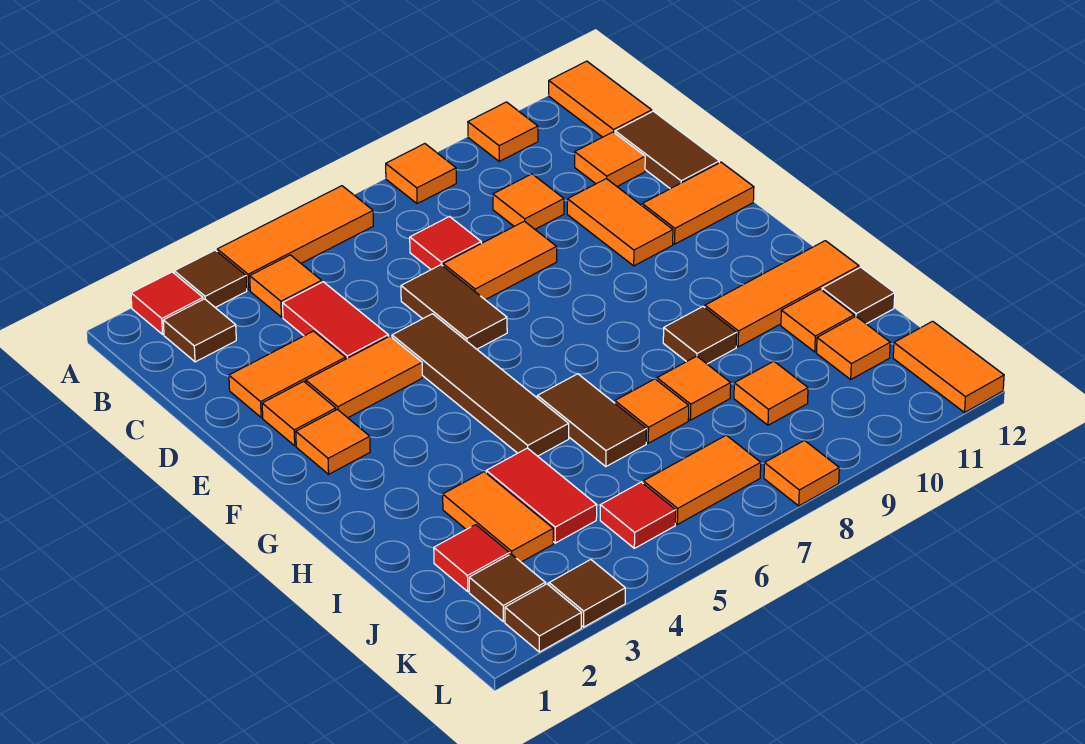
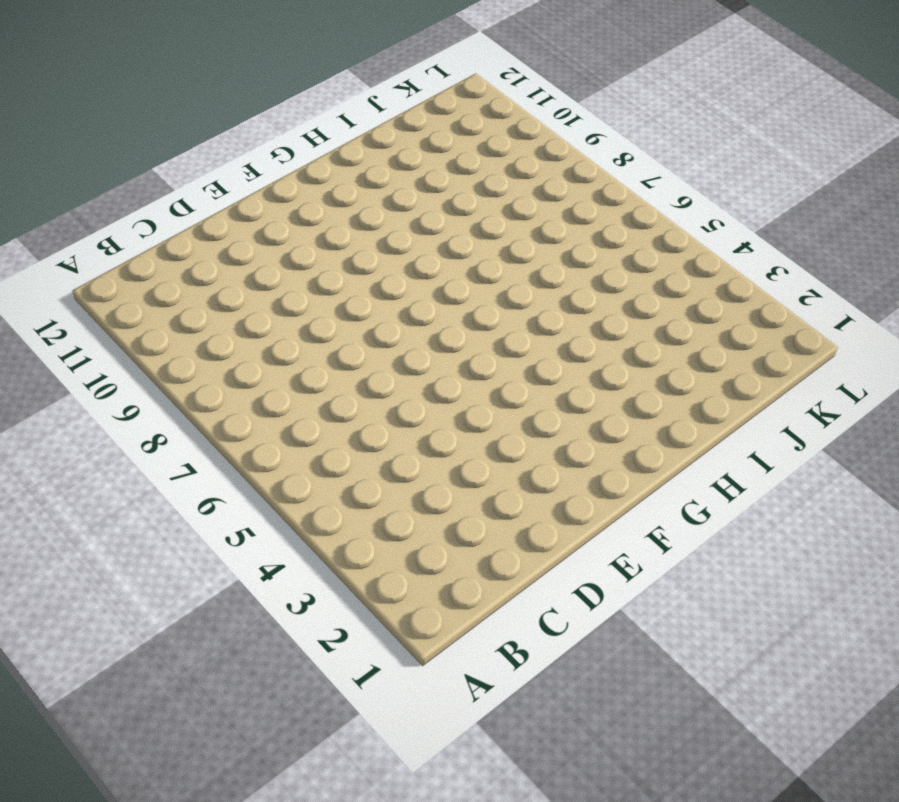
none -> red 1x1 tile [131,272,203,334]
none -> brown 1x1 tile [174,250,247,307]
none -> orange 1x3 tile [217,186,373,290]
none -> orange 1x1 tile [386,144,456,204]

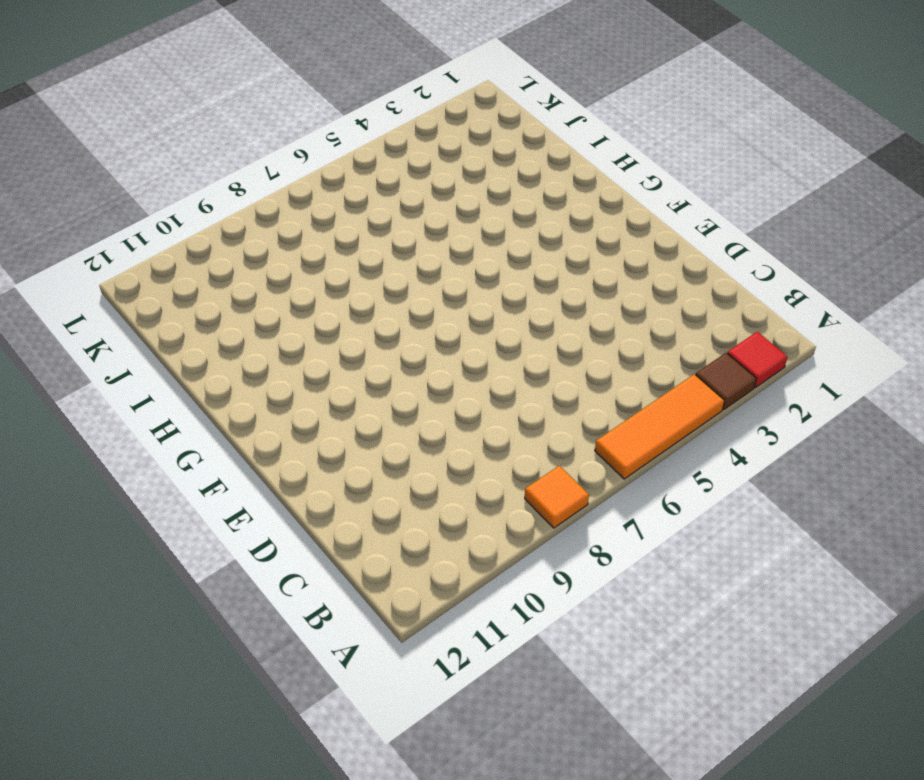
none -> orange 1x1 tile [468,102,538,161]
none -> orange 1x2 tile [549,61,652,137]
none -> brown 1x1 tile [163,299,236,362]
none -> orange 1x1 tile [250,255,322,317]

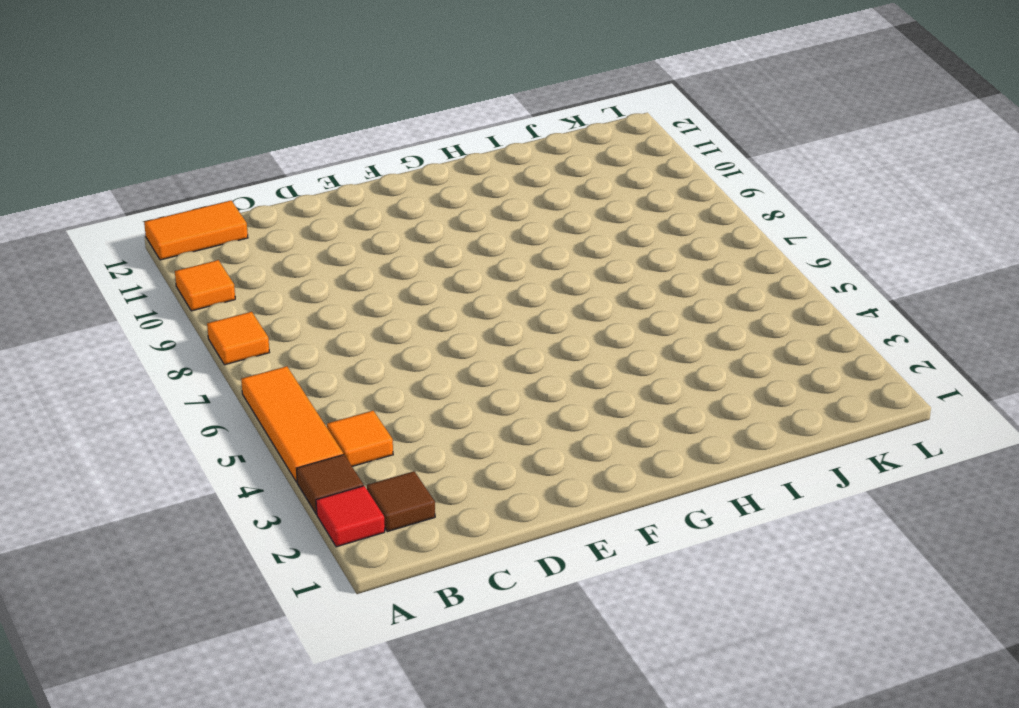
none -> red 1x2 tile [283,282,388,359]
none -> red 1x1 tile [410,217,481,270]
none -> orange 1x1 tile [493,174,564,229]
none -> orange 1x1 tile [575,132,645,186]

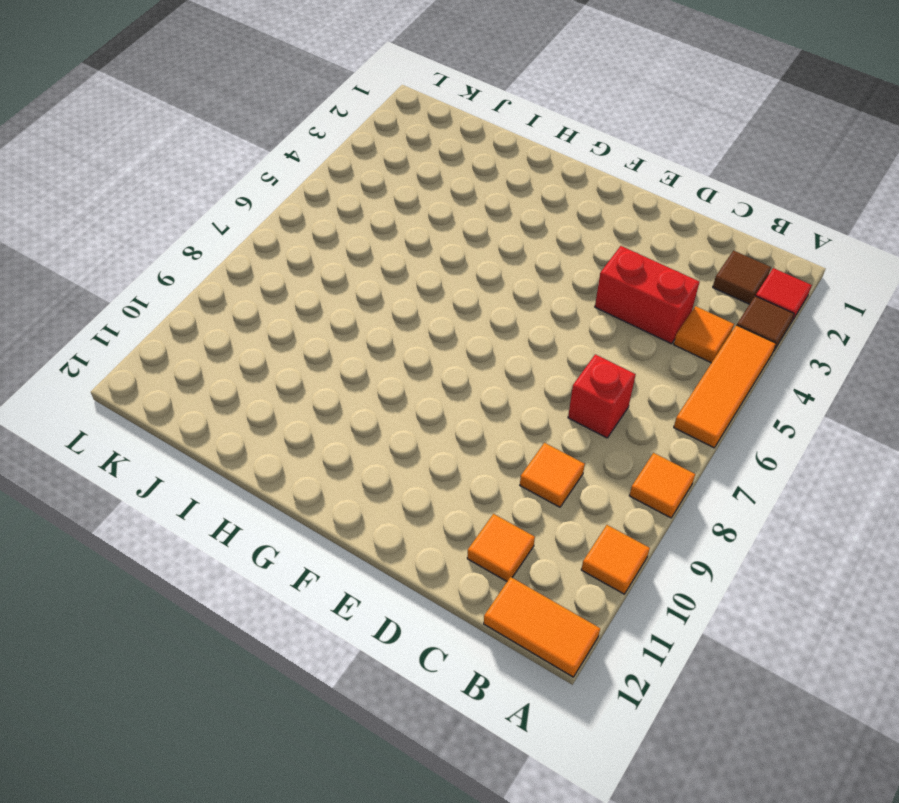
red 1x2 brick [595,246,699,344] -> red 1x2 tile [283,282,388,359]
red 1x1 brick [568,354,636,438] -> red 1x1 tile [410,217,481,270]
none -> brown 1x2 tile [615,111,719,189]
none -> orange 1x2 tile [229,331,345,418]
none -> brown 1x2 tile [401,265,507,349]
none -> orange 1x2 tile [443,221,557,300]

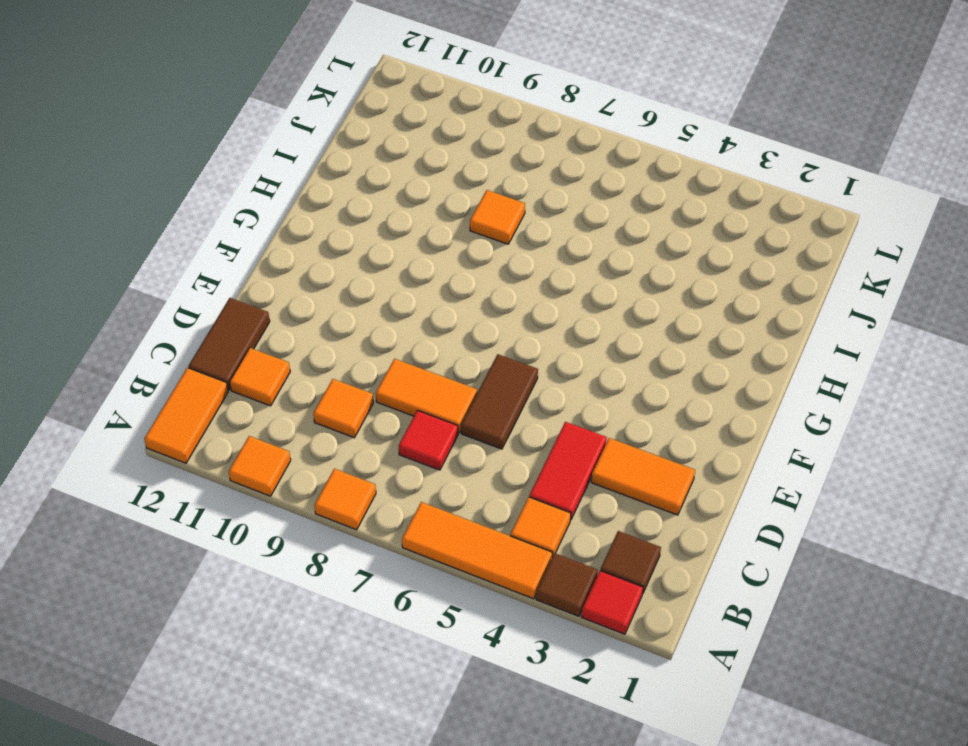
none -> orange 1x2 tile [567,179,673,266]
none -> orange 1x1 tile [262,381,336,446]
none -> orange 1x2 tile [306,336,422,418]
none -> brown 1x4 tile [392,314,569,456]

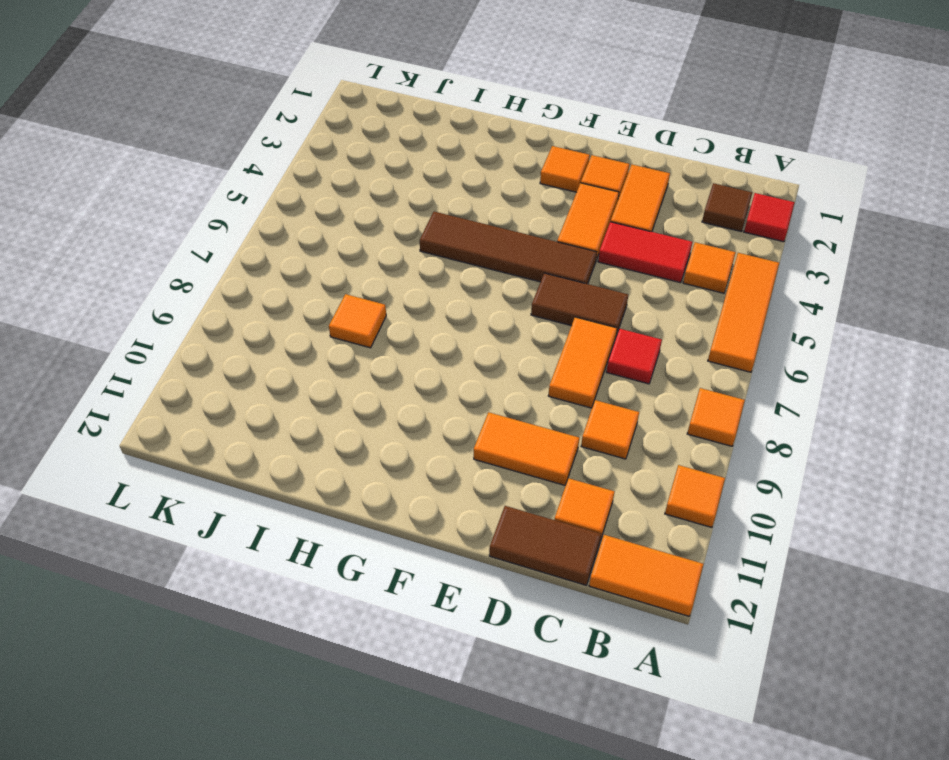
none -> brown 1x1 tile [174,250,247,307]
none -> orange 1x2 tile [642,162,754,244]
none -> brown 1x2 tile [537,374,647,467]
none -> brown 1x1 tile [663,306,737,364]

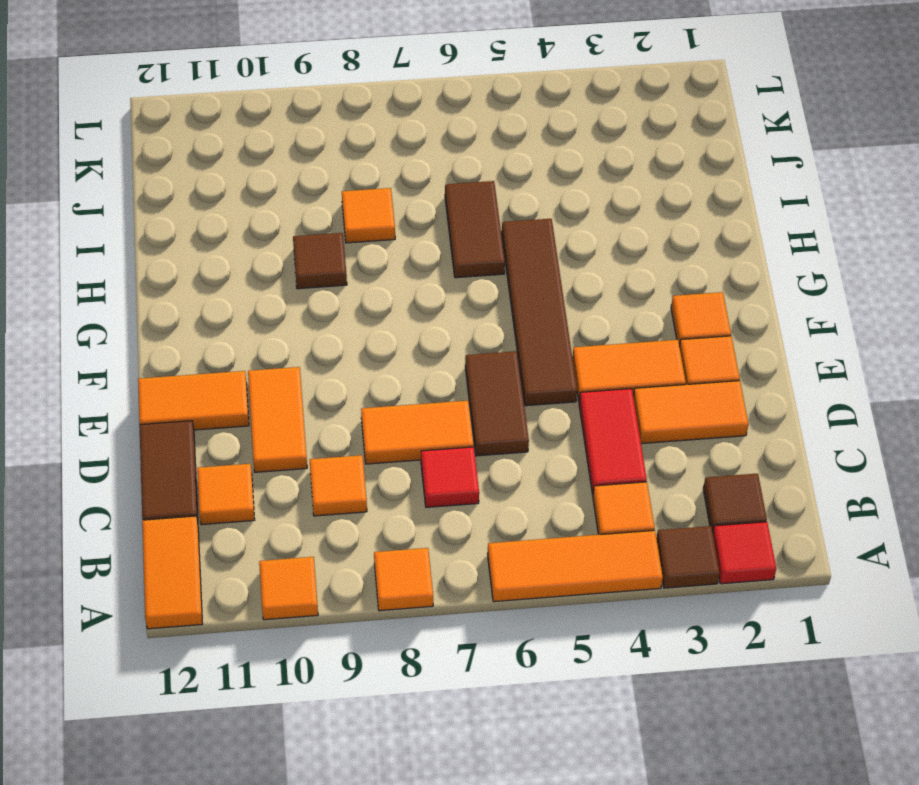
none -> orange 1x3 tile [705,241,859,347]
none -> orange 1x2 tile [443,472,553,562]
none -> red 1x2 tile [486,448,597,543]
none -> orange 1x1 tile [615,379,689,443]

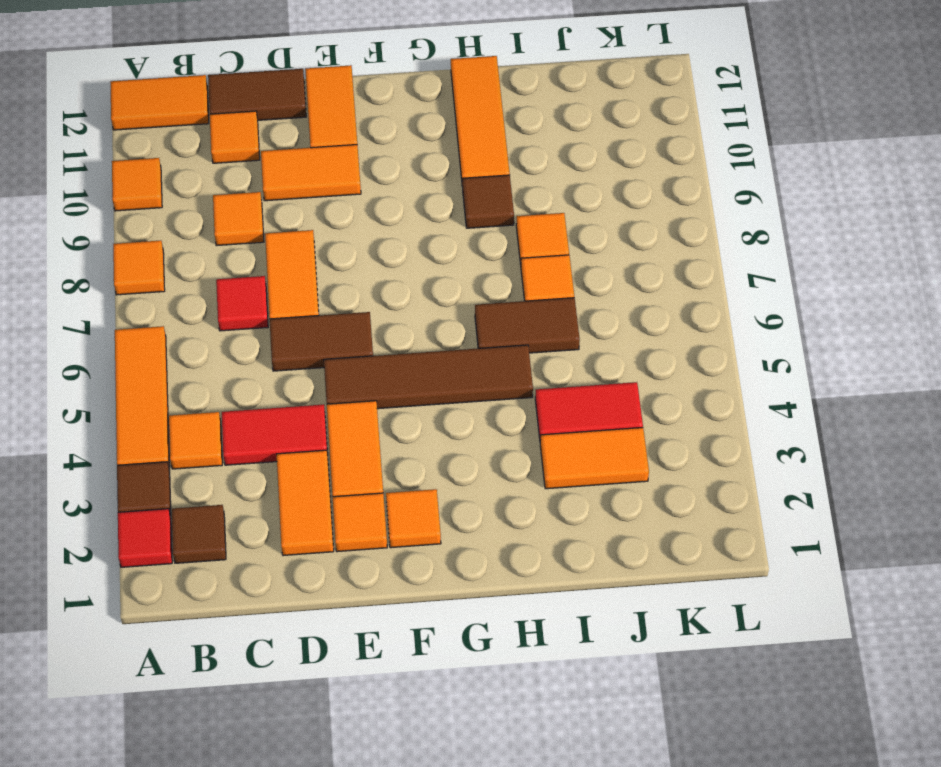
none -> orange 1x1 tile [781,289,854,352]
none -> brown 1x1 tile [822,267,895,324]
none -> red 1x1 tile [434,525,509,591]
none -> orange 1x1 tile [734,361,808,425]

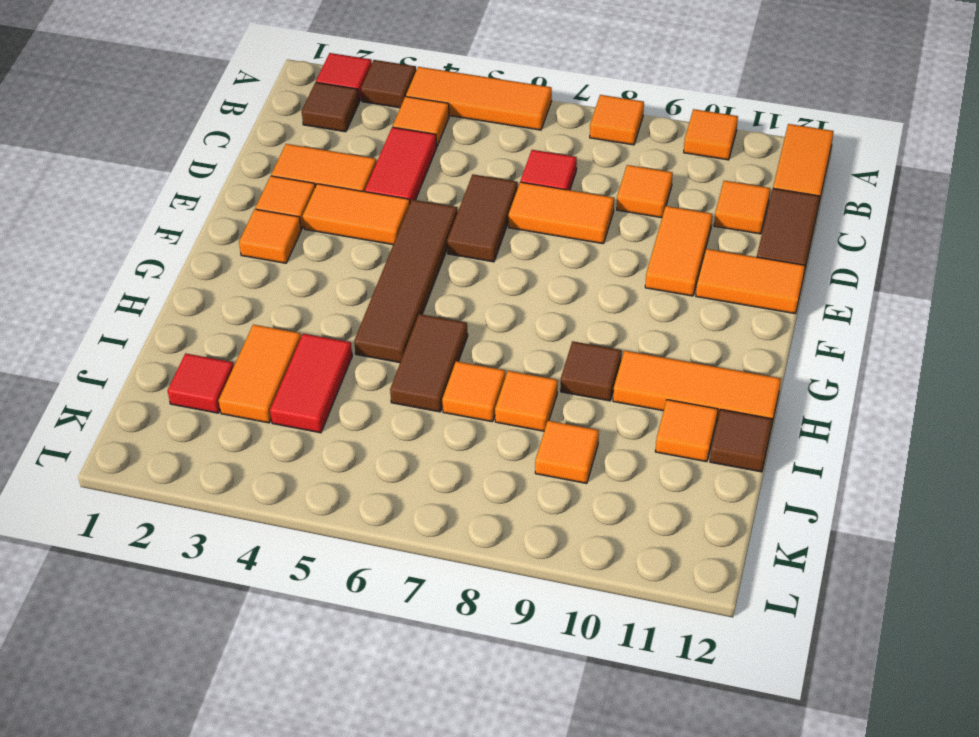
none -> orange 1x1 tile [817,316,890,379]
none -> brown 1x1 tile [469,554,545,622]
none -> red 1x1 tile [600,482,676,548]
none -> orange 1x2 tile [643,435,761,524]

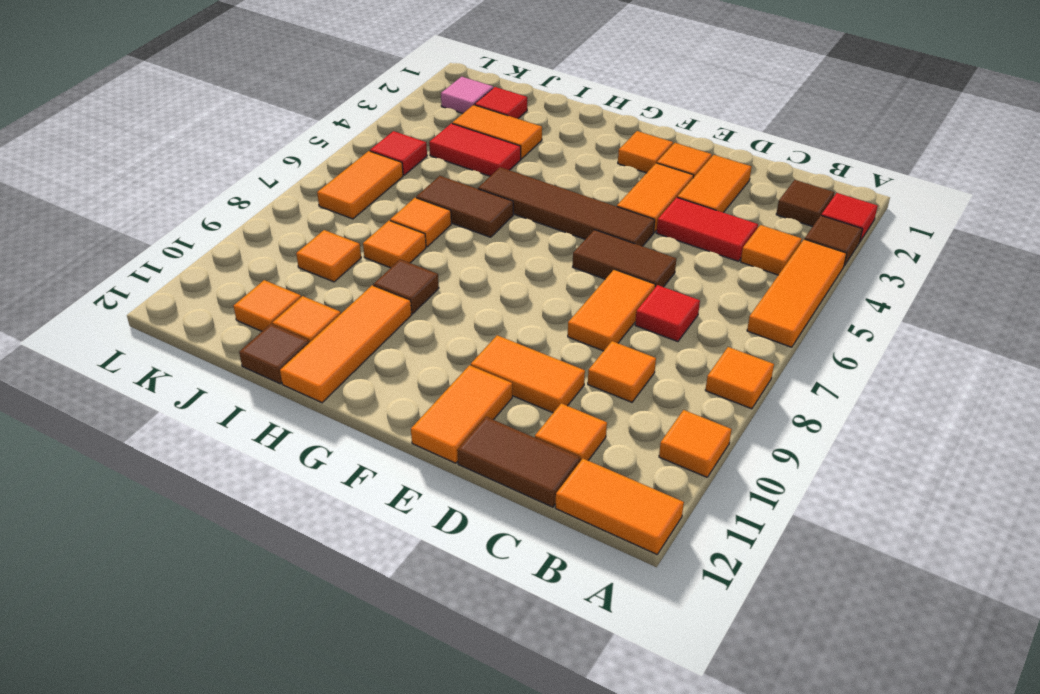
pink 1x1 tile [441,77,493,113] -> brown 1x1 tile [469,554,545,622]
none -> orange 1x2 tile [893,321,1004,412]
none -> brown 1x1 tile [505,584,581,652]
none -> brown 1x1 tile [549,560,625,627]
none -> orange 1x1 tile [764,440,839,506]

